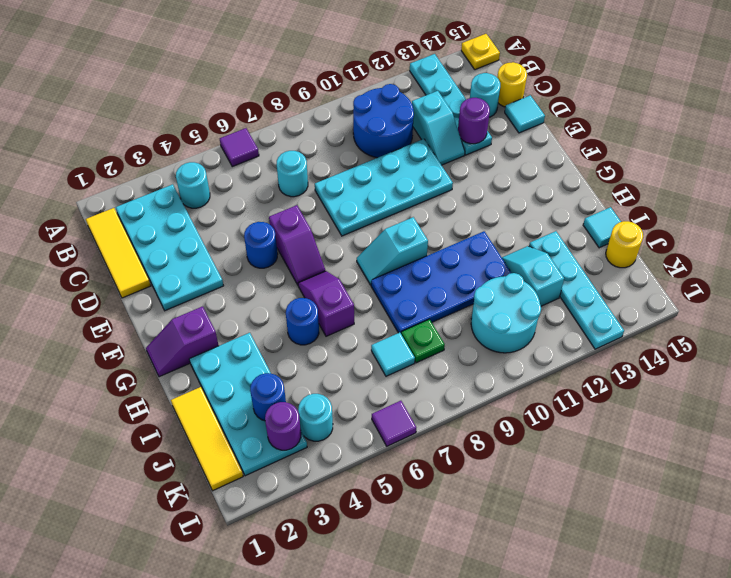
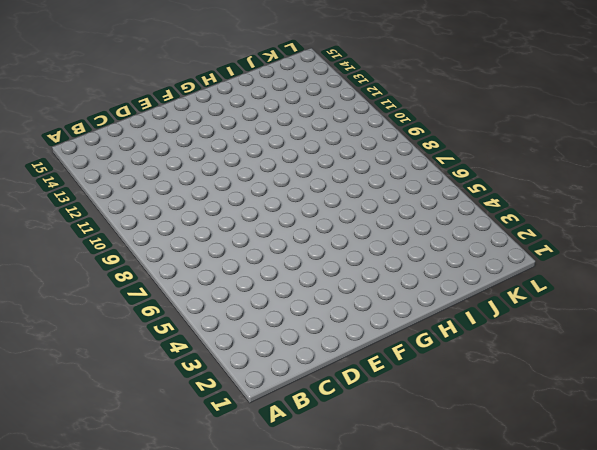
none -> purple 1x1 tile [220,128,259,167]
none -> cyan 1x4 plate [410,54,492,155]
none -> yellow 1x1 plate [461,34,500,70]
none -> yellow 1x3 tile [86,208,151,298]

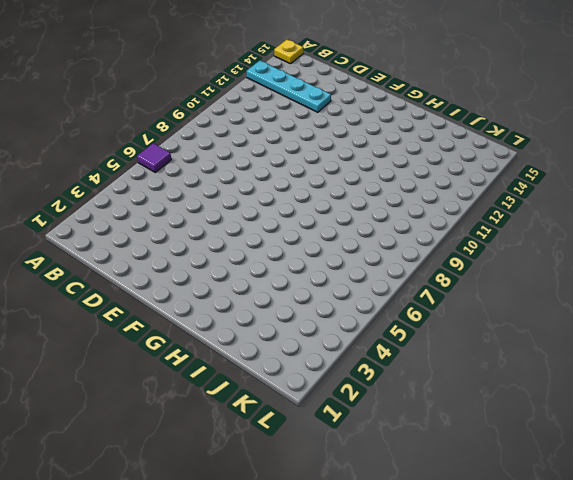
none -> yellow 1x3 tile [86,208,151,298]
none -> cyan 2x4 plate [116,184,223,311]
none -> cyan 1x1 round brick [176,162,210,208]
none -> blue 2x2 round brick [353,84,414,158]

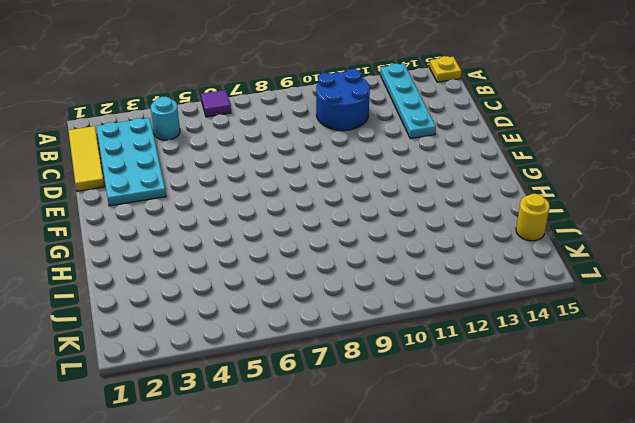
none -> cyan 1x1 round brick [276,151,308,197]
none -> cyan 1x2 slope [412,91,465,165]
none -> cyan 1x1 round brick [470,73,500,117]
none -> yellow 1x1 round brick [497,62,527,107]

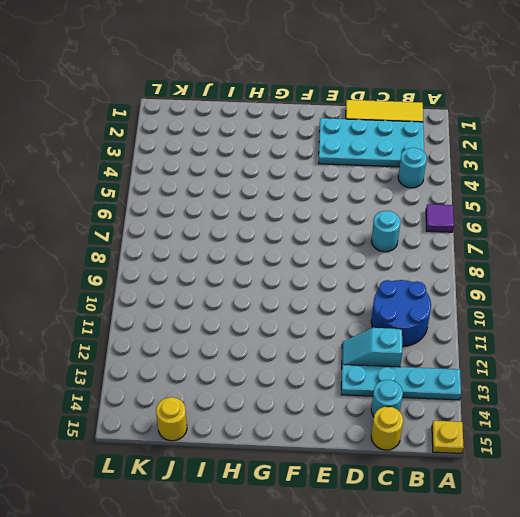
none -> cyan 2x4 plate [315,139,453,236]
none -> cyan 1x1 tile [505,95,545,133]
none -> blue 1x1 round brick [244,222,278,268]
none -> purple 1x2 slope [269,205,325,285]

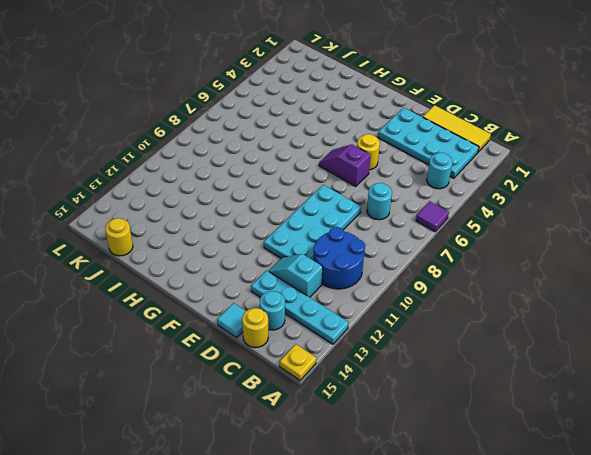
yellow 1x1 round brick [357,134,380,170] -> blue 1x1 round brick [244,222,278,268]
none -> purple 1x2 slope [146,306,219,377]
none -> purple 1x2 slope [298,271,354,336]
none -> cyan 1x2 slope [357,217,428,285]
none -> cyan 2x4 plate [190,333,307,476]

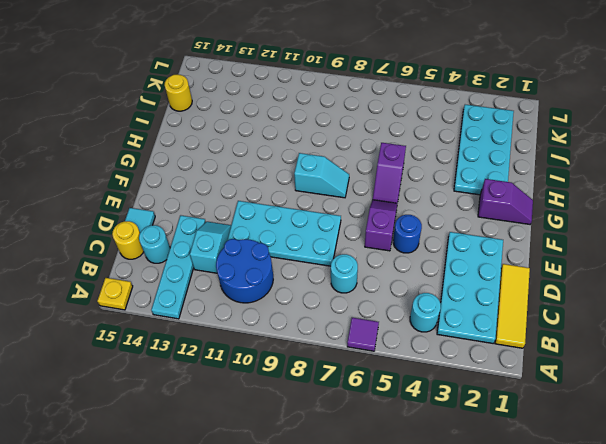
none -> blue 1x1 round brick [286,298,319,345]
none -> blue 2x4 plate [371,231,511,333]
none -> yellow 1x3 tile [171,387,243,491]
none -> cyan 1x2 slope [502,246,564,306]

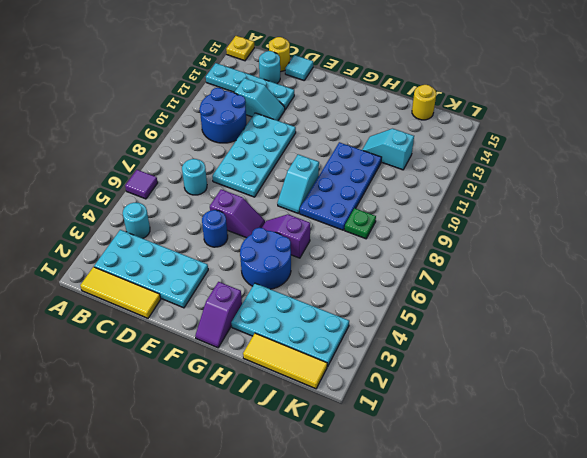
blue 2x2 round brick [240,228,291,289] -> blue 1x1 round brick [286,298,319,345]
none -> cyan 1x4 plate [529,231,624,349]
none -> cyan 1x1 tile [583,207,621,248]
none -> cyan 1x1 tile [371,333,415,376]
none -> cyan 2x2 round brick [471,273,541,353]

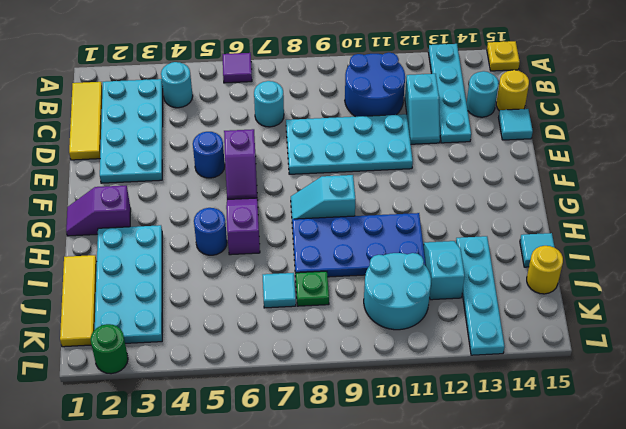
green 1x1 round brick [91,324,128,374] -> none
none -> cyan 1x1 round brick [298,394,333,441]
none -> purple 1x1 tile [372,401,416,446]
none -> purple 1x1 round brick [458,98,490,144]
none -> blue 1x1 round brick [250,373,286,421]

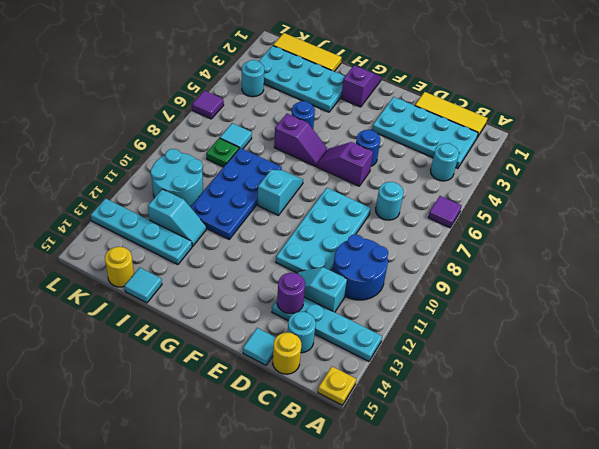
none -> blue 1x1 round brick [250,373,286,421]
none -> purple 1x1 round brick [265,402,301,450]

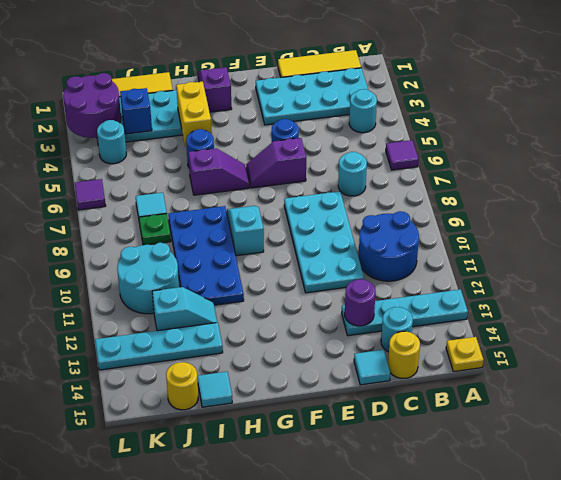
yellow 1x2 brick [176,81,212,147] -> none
blue 1x1 brick [120,88,152,134] -> blue 1x1 round brick [250,373,286,421]
purple 2x2 round brick [63,73,121,138] -> purple 1x1 round brick [265,402,301,450]
none -> cyan 1x2 slope [412,91,465,165]

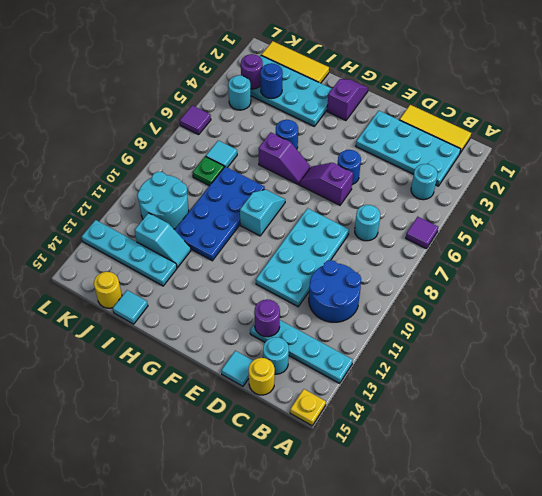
none -> cyan 1x2 slope [412,91,465,165]

